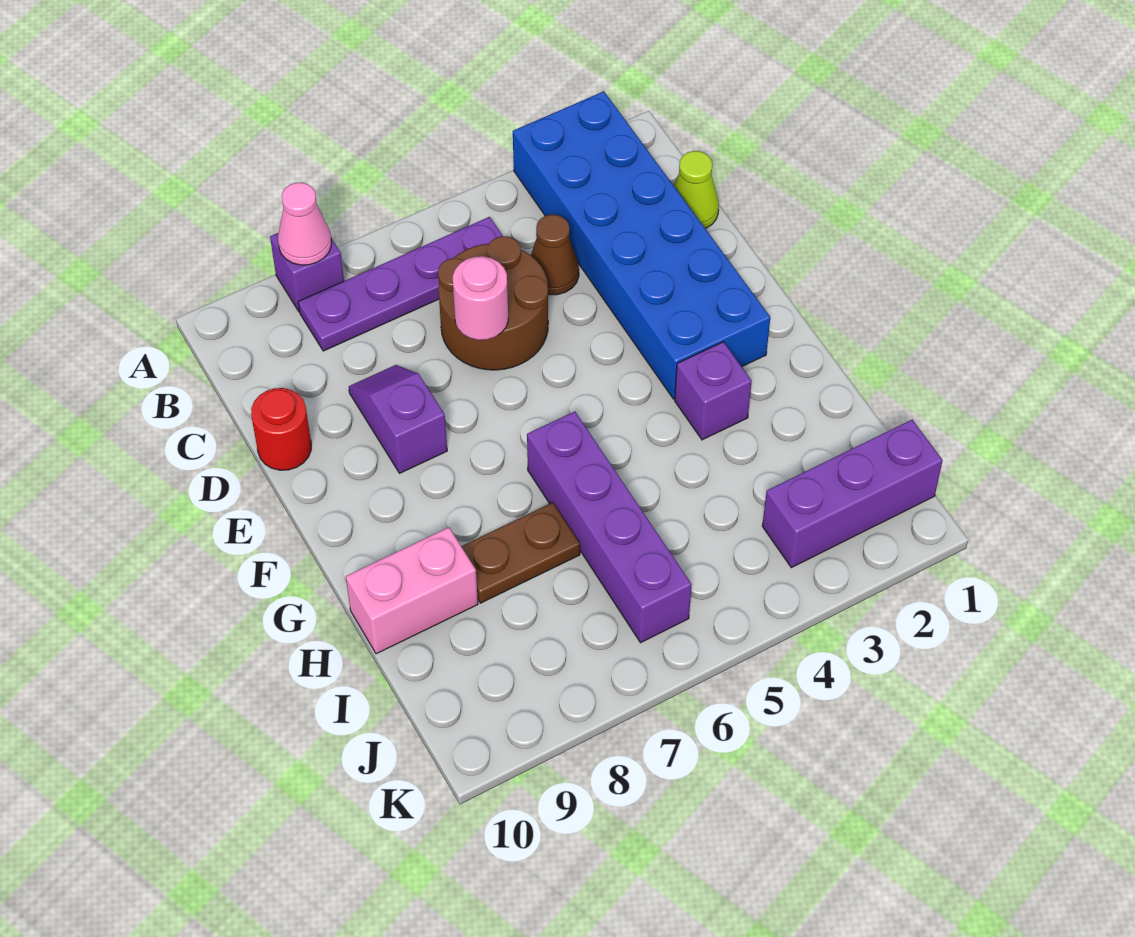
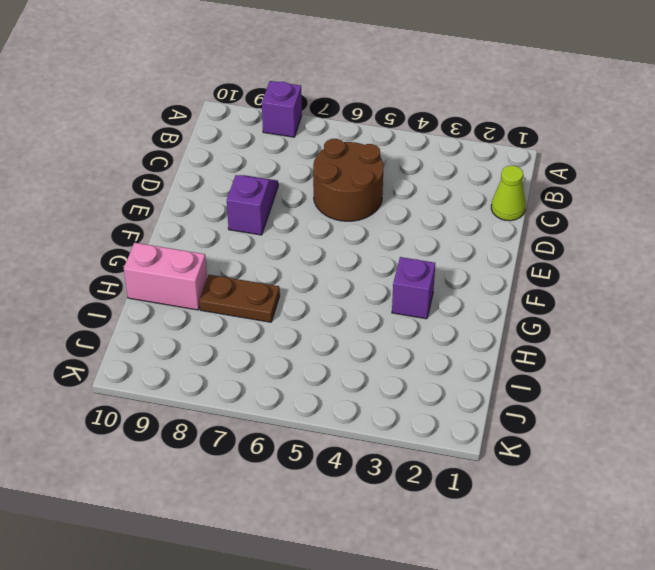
none -> blue 2x6 brick [513,91,770,399]
none -> purple 1x4 plate [298,217,503,351]
none -> brown 1x1 cone [531,215,579,295]

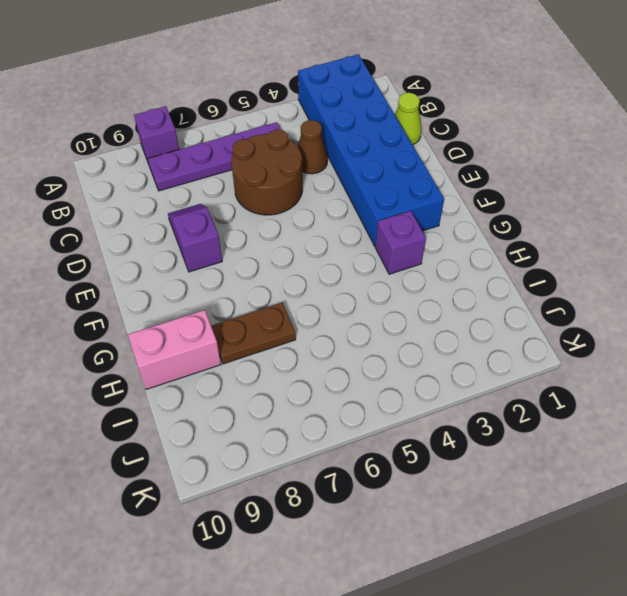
none -> red 1x1 round brick [251,388,311,470]
none -> purple 1x4 brick [527,411,692,643]
none -> purple 1x3 brick [762,420,943,568]

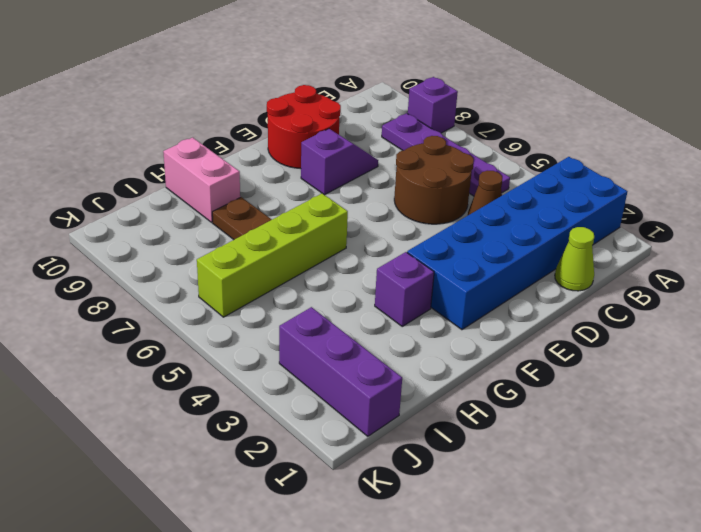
red 2x2 round brick [267,85,341,169] -> red 1x1 round brick [251,388,311,470]
lime 1x4 brick [197,193,348,317] -> purple 1x4 brick [527,411,692,643]
none -> pink 1x1 cone [278,183,331,265]
none -> pink 1x1 round brick [453,256,508,340]

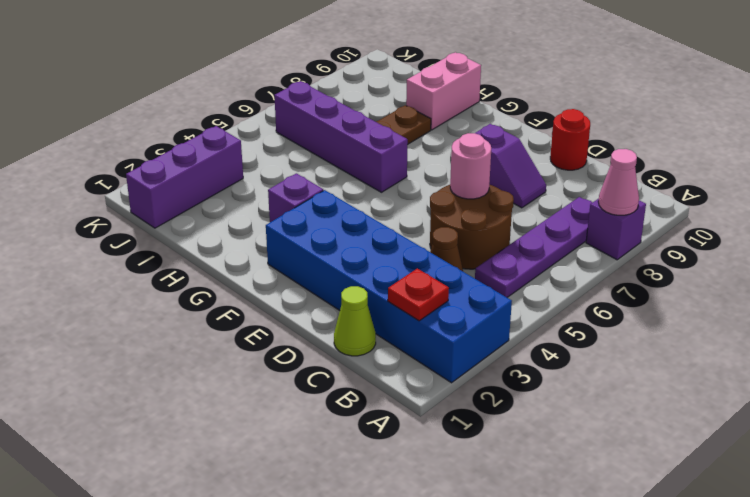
red 1x1 plate [388,268,449,321] -> none

